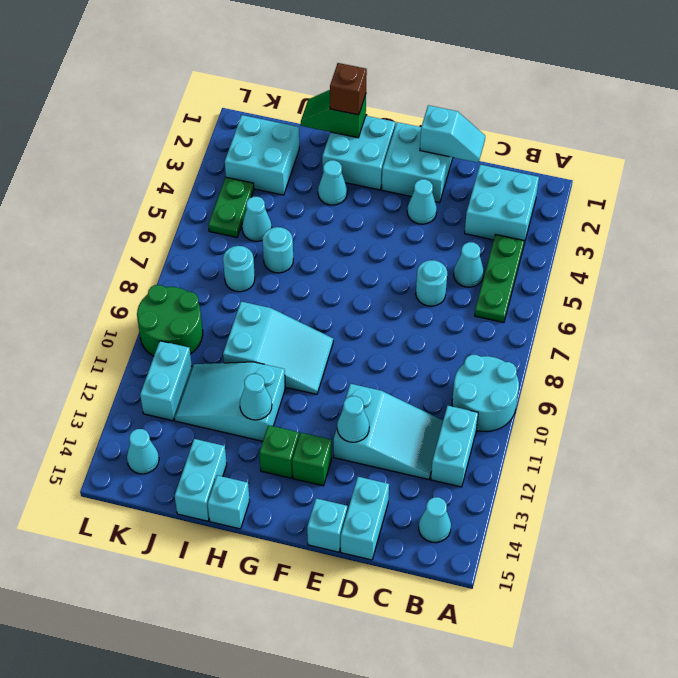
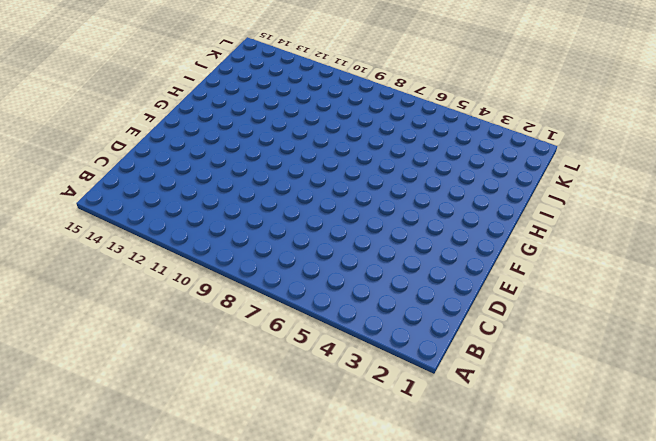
none -> cyan 2x2 round brick [452,355,519,432]
none -> cyan 2x2 brick [465,165,539,243]
none -> green 1x3 plate [475,235,524,322]
none -> cyan 1x2 brick [431,406,478,487]

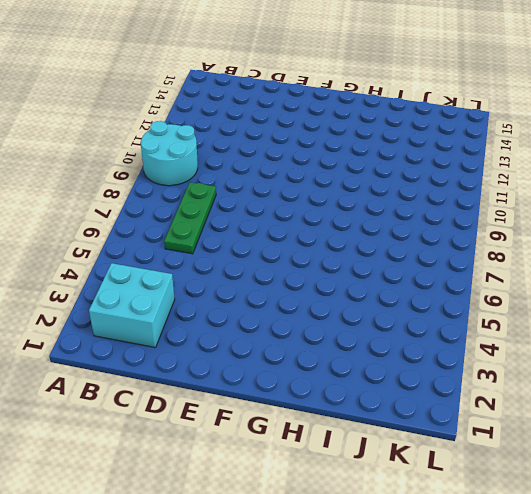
green 1x3 plate [164,182,216,254] -> green 1x3 plate moved to [475,235,524,322]
none -> cyan 1x2 brick [431,406,478,487]
none -> cyan 1x1 cone [419,497,451,543]
none -> cyan 1x1 cone [454,242,484,287]
none -> cyan 2x3 slope [334,384,443,479]

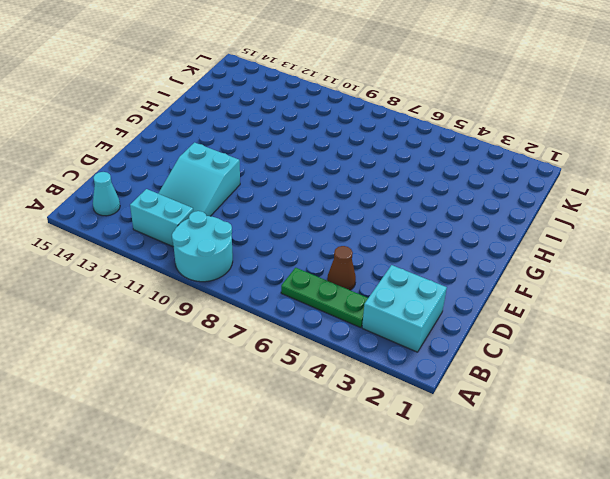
brown 1x1 cone [327,246,356,290] -> cyan 1x1 cone [454,242,484,287]
none -> cyan 1x1 round brick [416,260,447,306]
none -> cyan 1x2 brick [341,477,389,560]
none -> cyan 2x2 brick [382,122,453,203]
none -> cyan 1x1 cone [407,179,437,224]

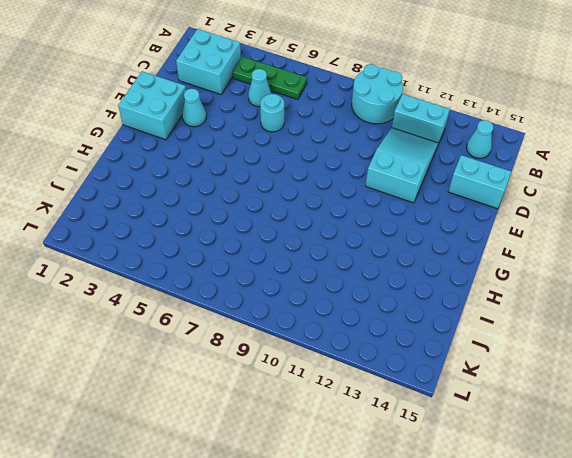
none -> cyan 1x1 brick [307,498,347,552]
none -> green 1x1 brick [292,433,332,486]
none -> cyan 2x2 brick [322,116,395,190]
none -> cyan 2x3 slope [223,302,333,394]

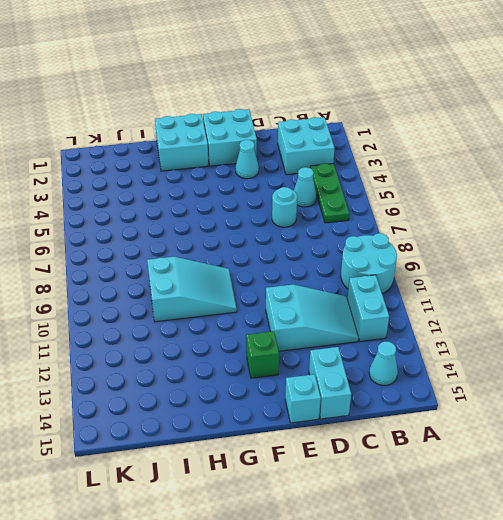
none -> green 1x1 brick [259,425,299,478]
none -> cyan 1x1 cone [318,160,347,205]
none -> cyan 2x3 slope [174,362,285,441]
none -> cyan 1x1 brick [208,475,250,529]

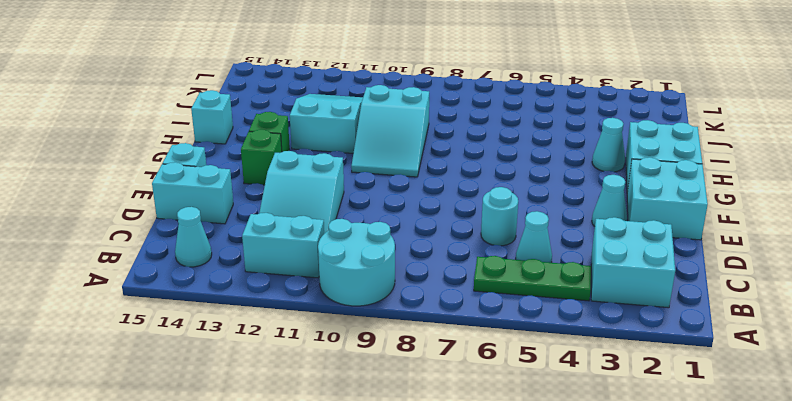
none -> cyan 1x1 round brick [262,227,293,273]
none -> cyan 1x2 brick [175,439,227,521]
none -> cyan 2x2 brick [225,115,299,195]
none -> cyan 1x1 cone [242,197,272,241]

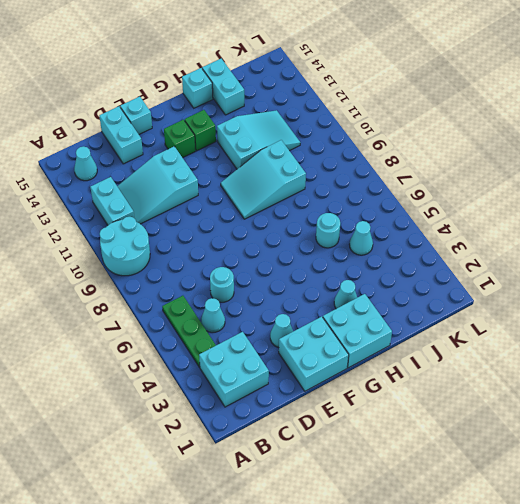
none -> cyan 2x2 brick [225,115,299,195]
none -> cyan 1x1 round brick [223,246,255,292]
none -> green 1x2 plate [208,177,254,237]
none -> green 2x2 round brick [137,285,203,356]

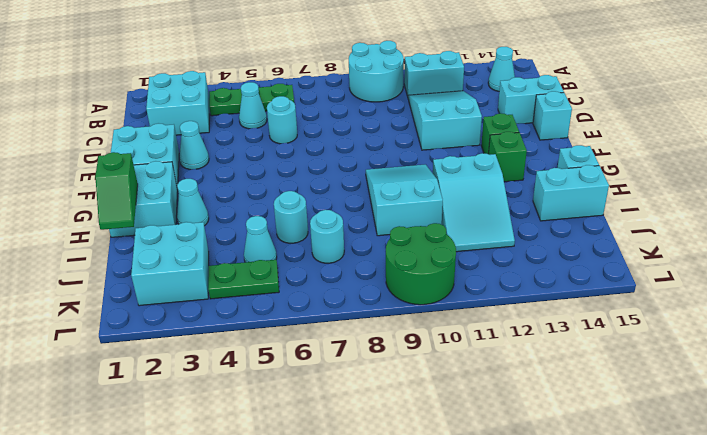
none -> cyan 1x2 brick [140,341,192,421]
none -> cyan 1x1 cone [127,429,159,474]
none -> cyan 1x2 slope [420,105,485,163]
none -> cyan 1x1 cone [337,396,369,442]

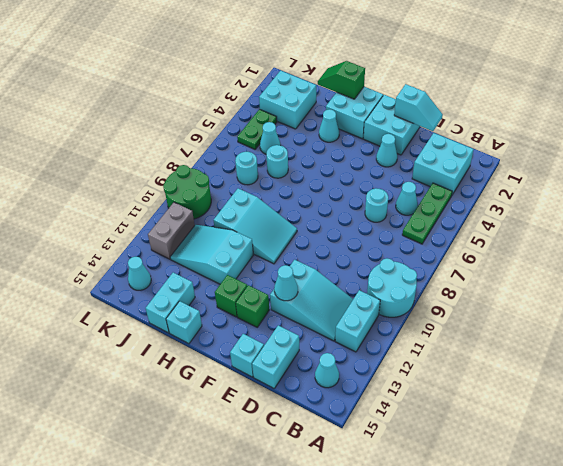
grey 1x2 brick [148,202,195,259] -> cyan 1x2 brick [140,341,192,421]
none -> cyan 1x1 cone [240,374,272,420]
none -> brown 1x1 brick [330,63,367,115]

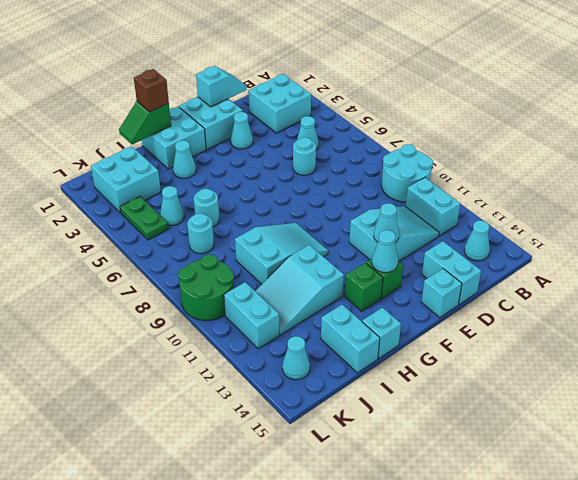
cyan 1x1 cone [372,230,398,273] -> cyan 1x1 cone moved to [240,374,272,420]
none -> green 1x3 plate [475,235,524,322]

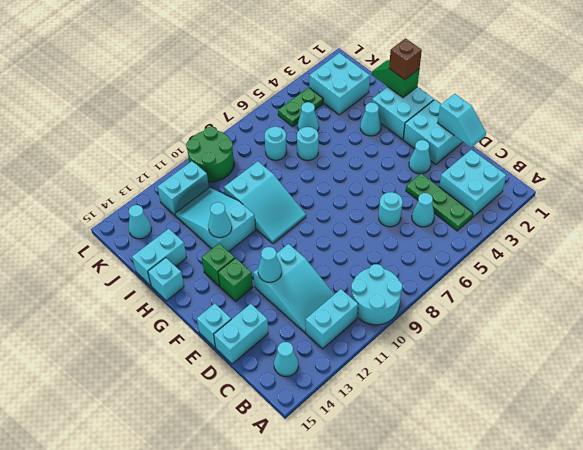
green 1x3 plate [406,173,473,231] -> green 1x3 plate turned to [475,235,524,322]

